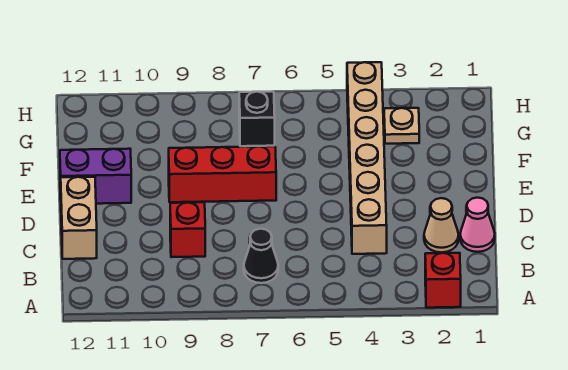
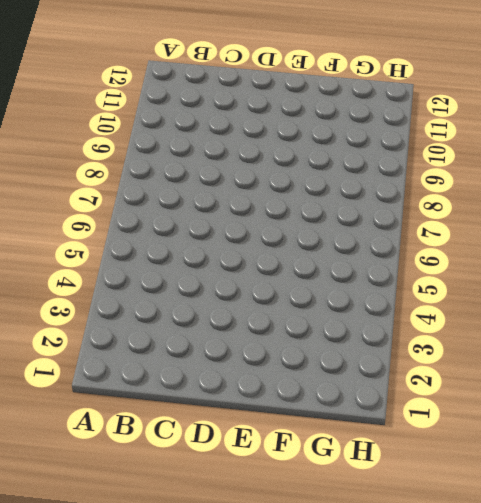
none -> red 1x1 brick [425,253,461,308]
none -> black 1x1 cone [244,229,278,283]

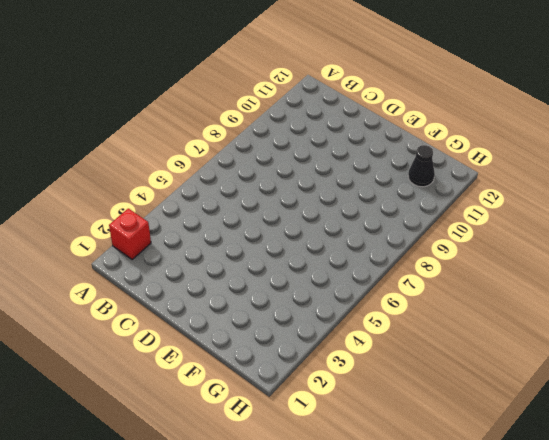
black 1x1 cone [408,145,435,187] -> black 1x1 cone moved to [244,229,278,283]
none -> pink 1x1 cone [460,198,495,252]
none -> tan 1x1 cone [424,198,459,253]

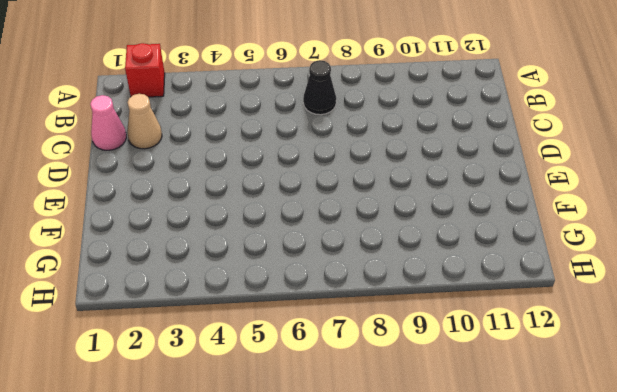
none -> tan 1x6 brick [347,62,387,254]
none -> red 1x1 brick [170,202,205,257]

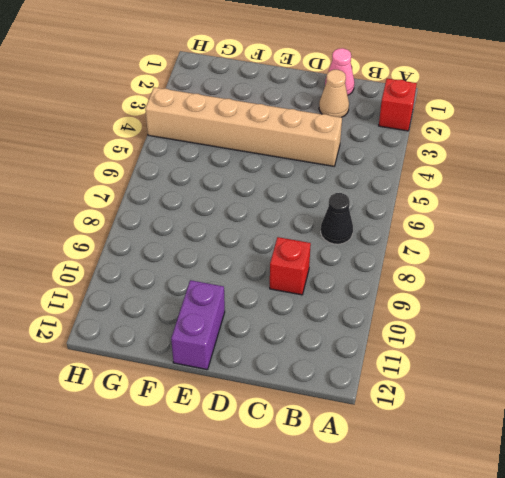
none -> tan 1x2 brick [61,177,97,259]
none -> red 1x3 brick [169,146,276,202]

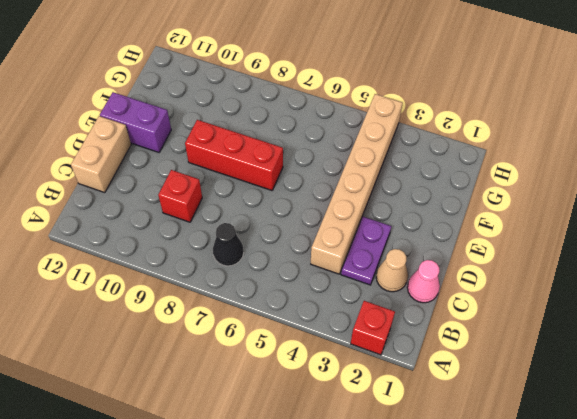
purple 1x2 plate [341,217,391,285] -> none
none -> tan 1x1 plate [384,108,419,144]
none -> black 1x1 brick [239,91,275,146]

